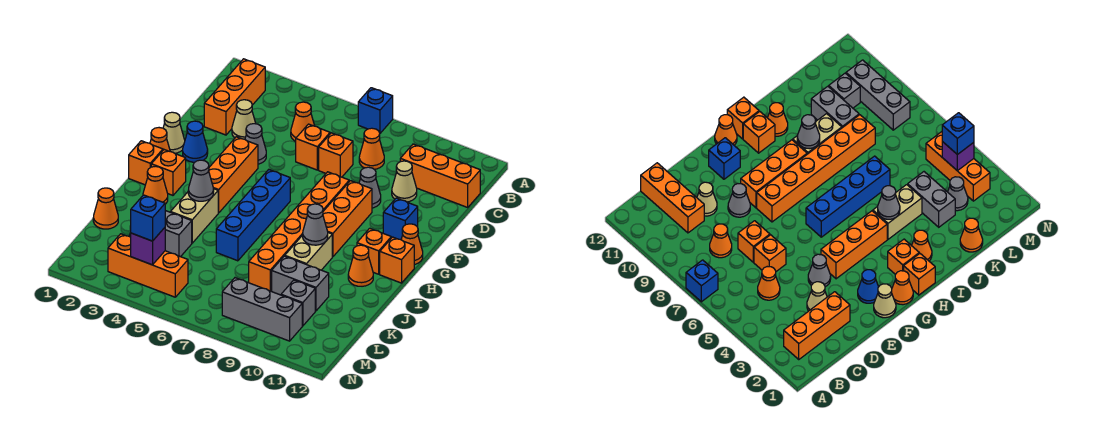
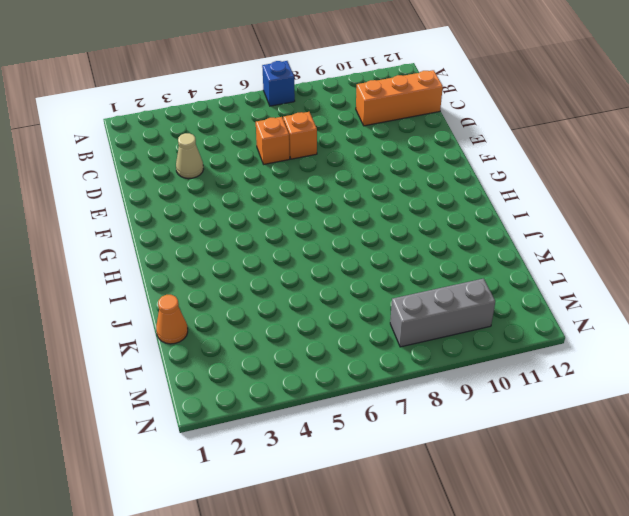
none -> orange 1x3 brick [204,59,265,135]
none -> orange 1x1 cone [291,102,315,141]
none -> orange 1x1 cone [359,128,384,169]
none -> tan 1x1 cone [392,161,417,202]

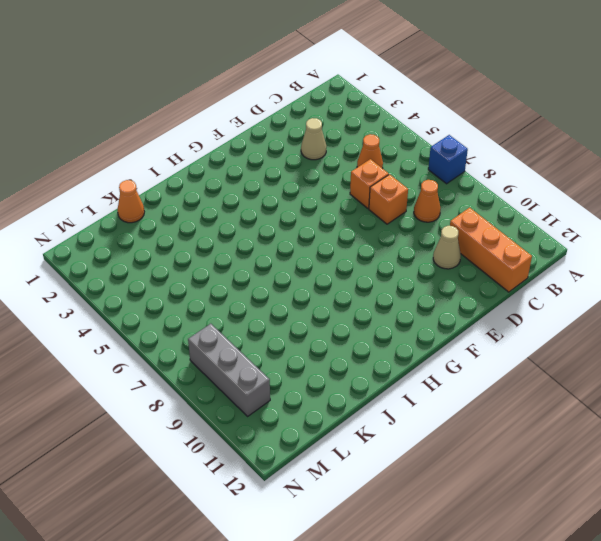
none -> orange 1x3 brick [204,59,265,135]
none -> grey 1x1 cone [245,124,266,164]
none -> grey 1x1 cone [359,167,381,208]
none -> tan 1x1 cone [163,112,185,153]

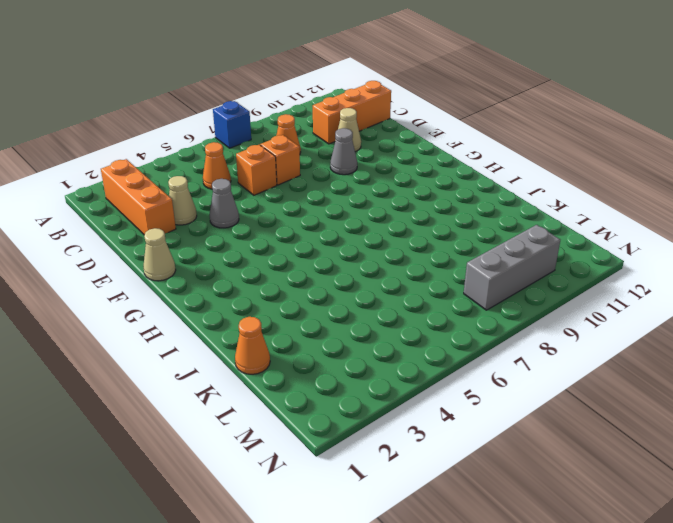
none -> blue 1x1 cone [183,121,208,162]
none -> orange 1x3 brick [209,137,258,213]
none -> orange 1x6 brick [249,172,349,291]
none -> orange 1x3 brick [323,181,372,257]

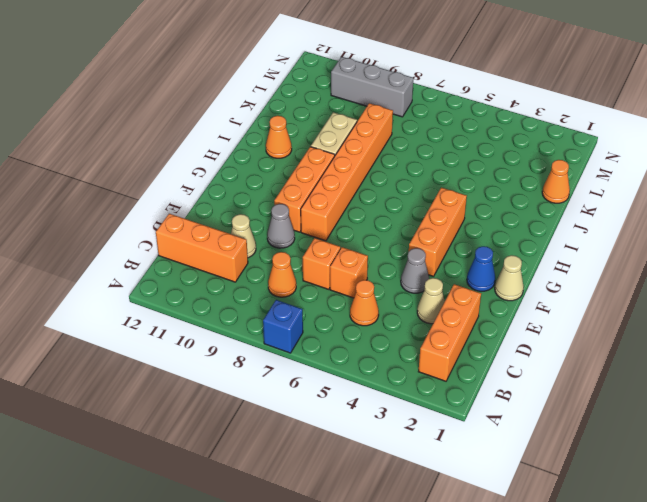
none -> blue 1x1 brick [383,198,418,240]
none -> orange 1x1 cone [150,128,170,151]
none -> blue 1x4 brick [216,170,290,261]
none -> orange 1x1 cone [401,224,423,265]

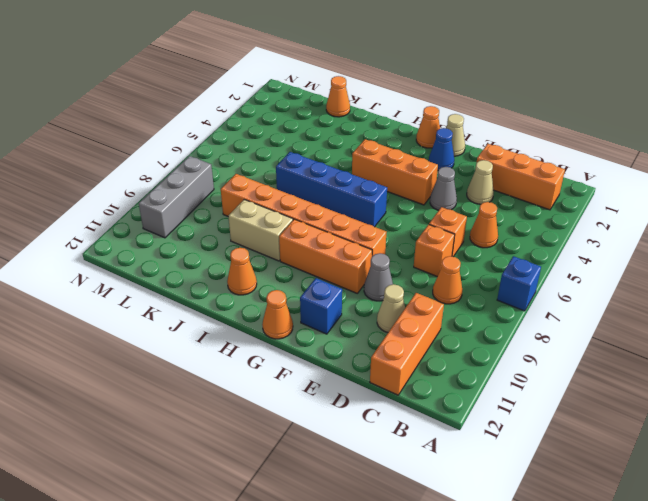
none -> orange 1x1 brick [129,141,163,185]
none -> orange 1x1 brick [151,150,186,195]
none -> orange 1x1 brick [357,228,391,274]
none -> orange 1x1 brick [380,237,414,283]

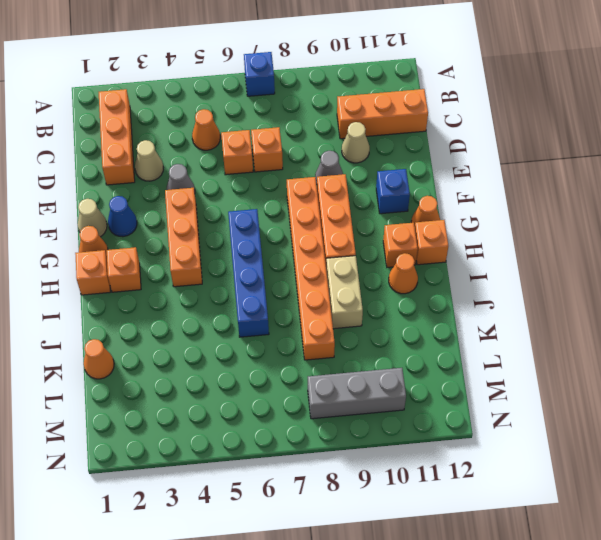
none -> orange 1x1 cone [359,128,384,169]
none -> orange 1x1 cone [143,166,168,204]
none -> tan 1x2 brick [171,189,218,243]
none -> grey 1x2 brick [165,211,192,257]

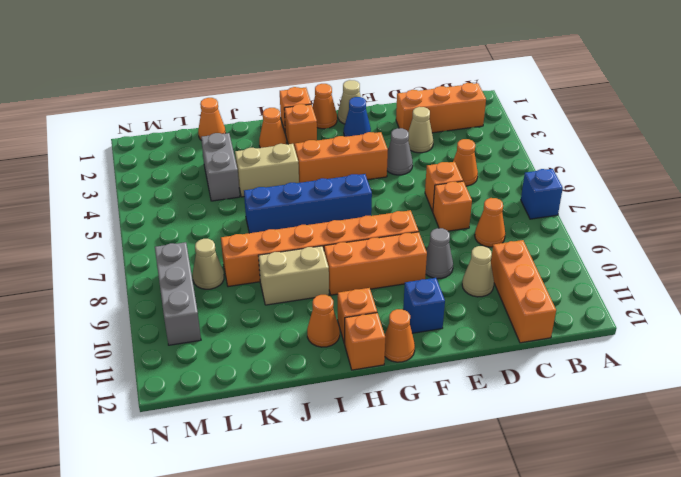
tan 1x1 cone [193,239,224,289] -> none
none -> grey 1x2 brick [272,256,329,311]
none -> grey 1x1 cone [948,177,968,211]
none -> grey 1x1 brick [281,280,315,326]
none -> orange 1x3 brick [108,234,188,297]

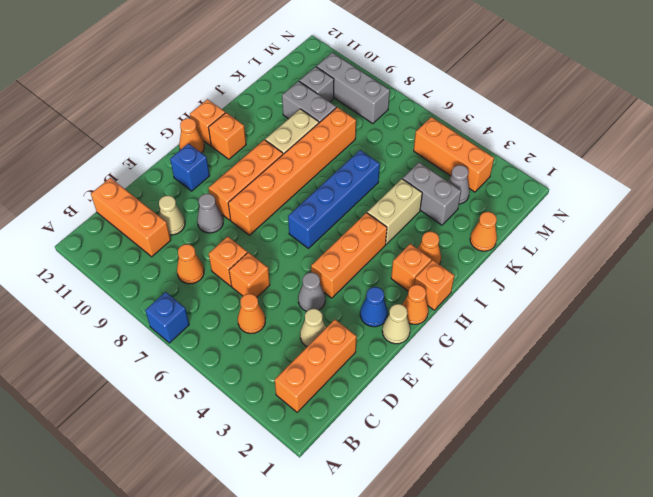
none -> orange 1x1 cone [348,245,373,286]
none -> grey 1x1 cone [188,160,214,201]
none -> grey 1x1 cone [303,204,328,245]
none -> purple 1x1 brick [131,228,165,265]

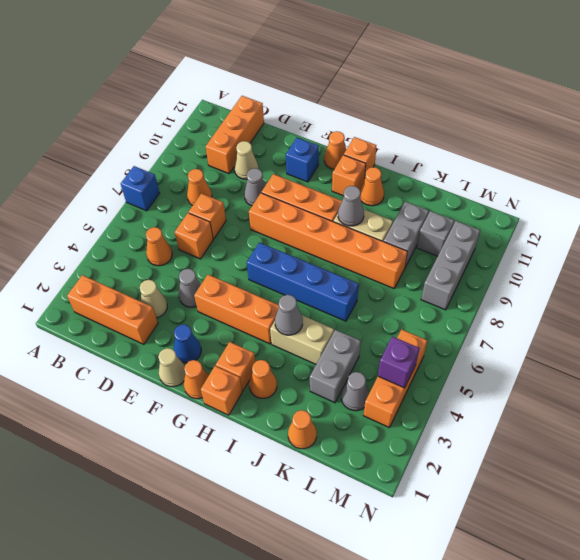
none -> blue 1x1 brick [131,195,165,241]

